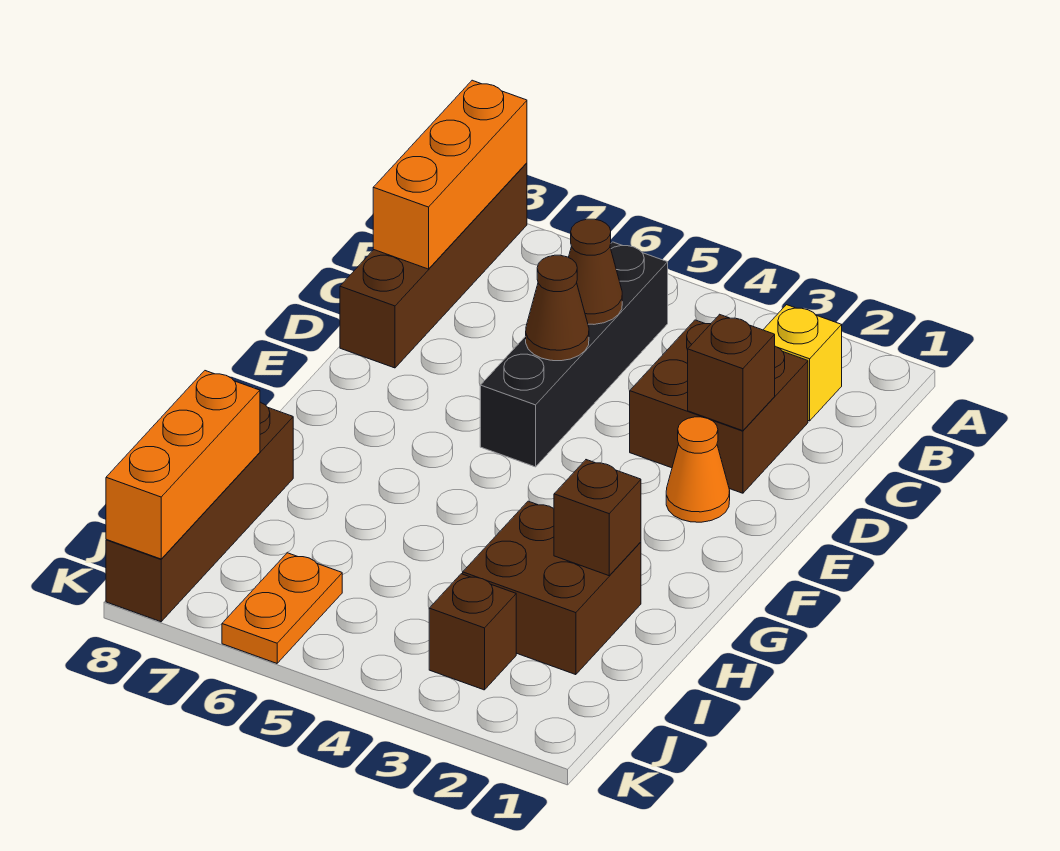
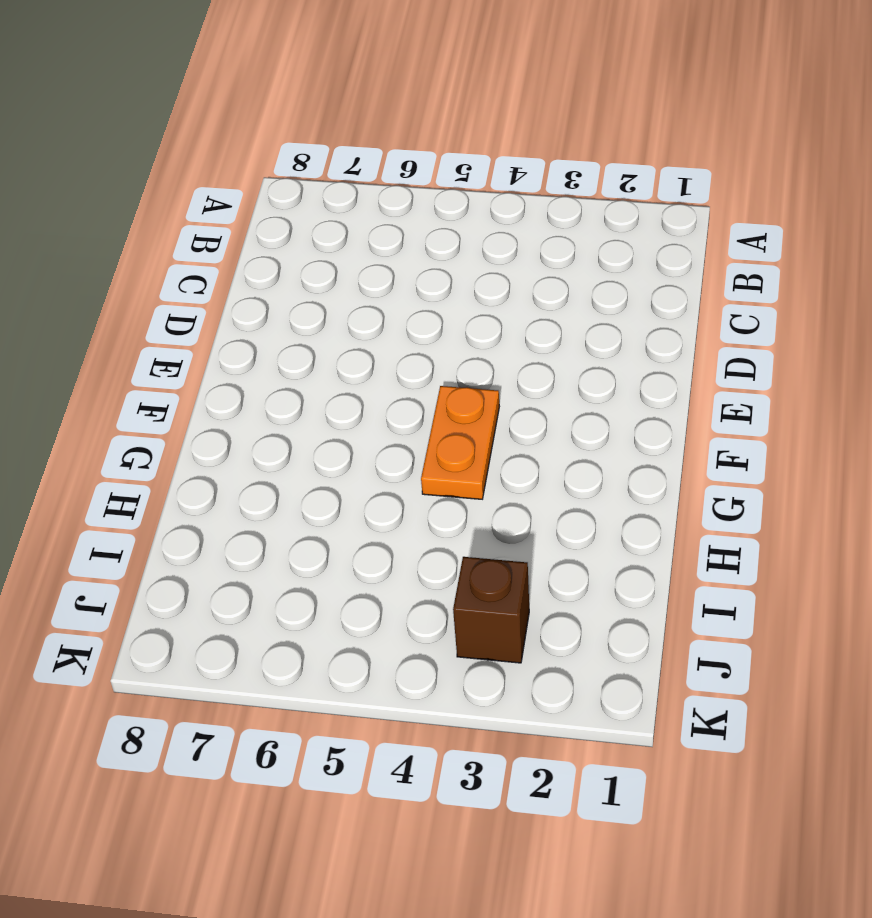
orange 1x2 plate [421,386,499,499] -> orange 1x2 plate moved to [222,553,342,663]
none -> brown 1x4 brick [340,163,527,368]
none -> yellow 1x1 brick [763,305,842,421]
none -> black 1x4 brick [480,242,668,467]

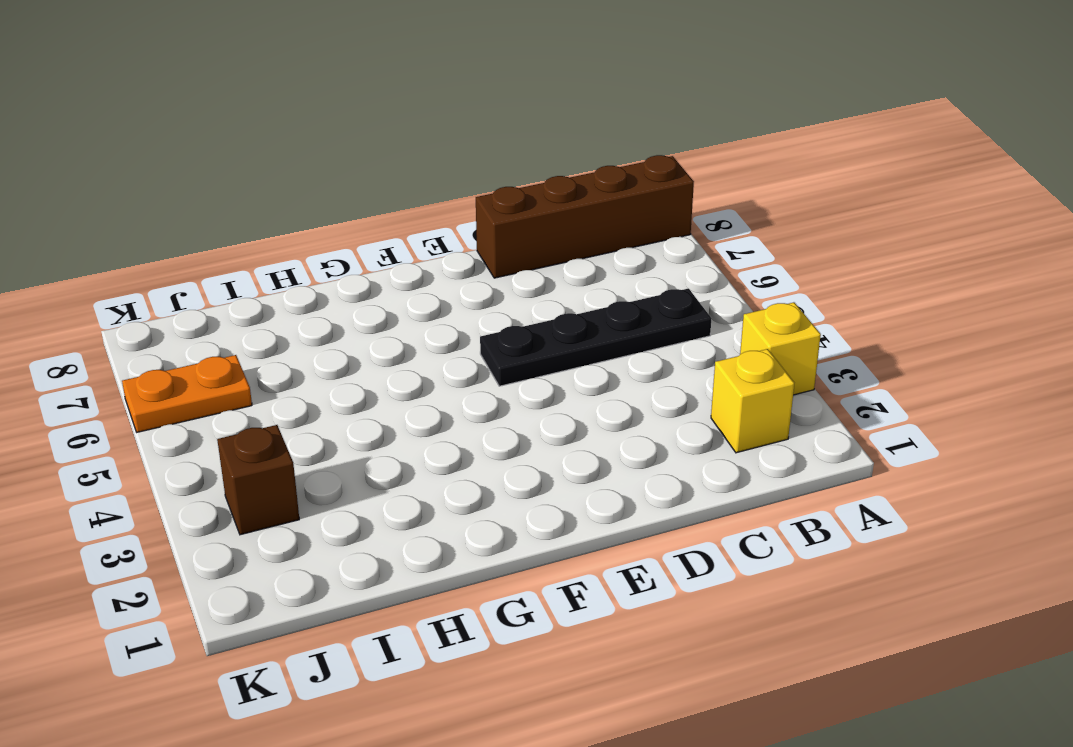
yellow 1x1 brick [740,302,821,395] -> none
black 1x4 plate [480,289,711,386] -> black 1x4 brick [480,242,668,467]
none -> brown 2x2 brick [630,320,808,493]
none -> orange 1x1 cone [666,417,730,522]
none -> brown 2x2 brick [463,501,641,675]

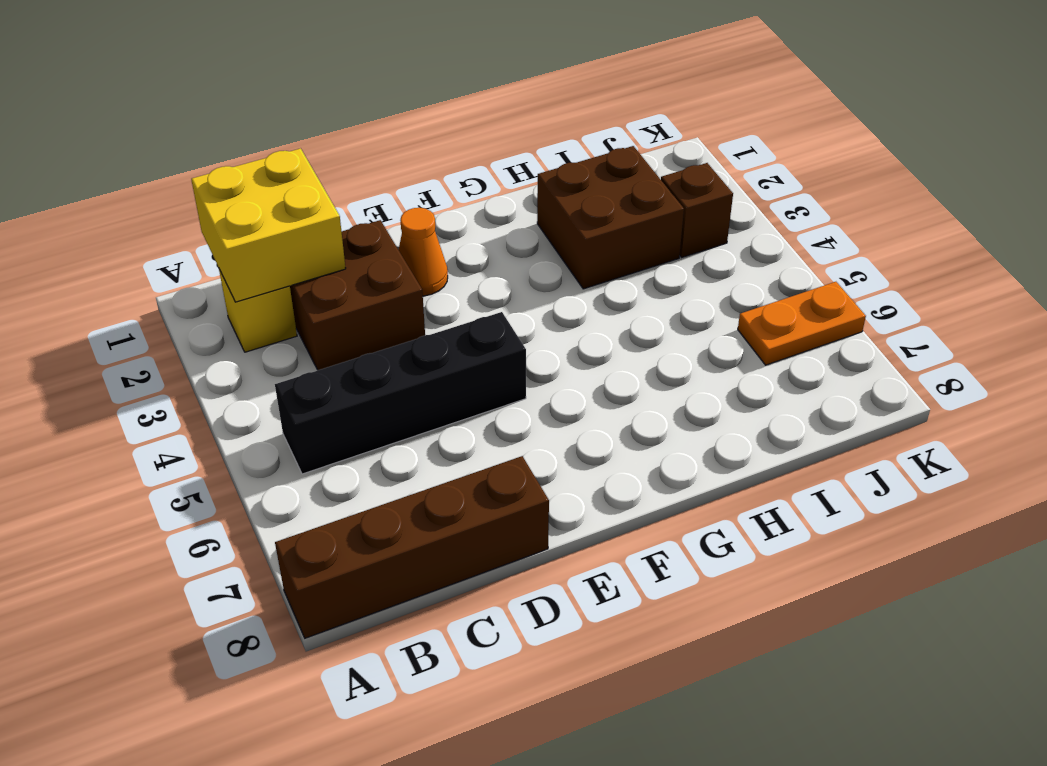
yellow 2x2 brick [191,148,346,302] -> none
none -> brown 1x4 brick [106,402,293,622]
none -> orange 1x3 brick [373,80,527,269]
none -> brown 1x1 cone [569,219,622,324]

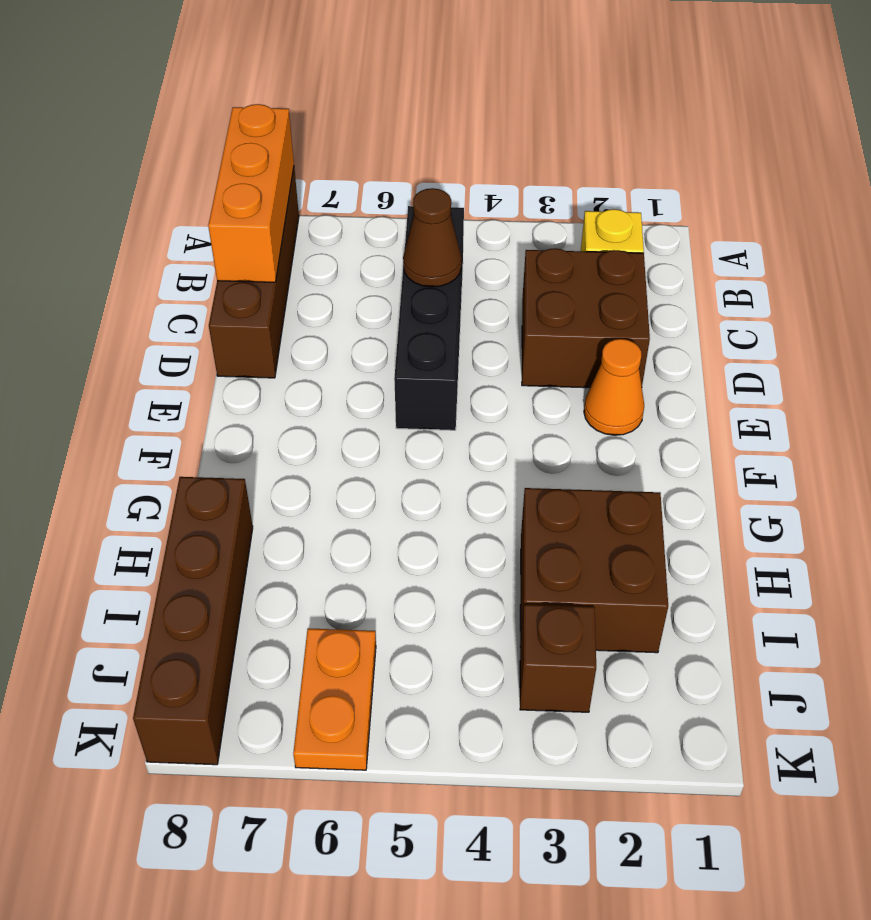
none -> brown 1x1 brick [688,314,775,431]
none -> brown 1x1 cone [526,255,589,361]
none -> brown 1x1 brick [554,460,641,576]

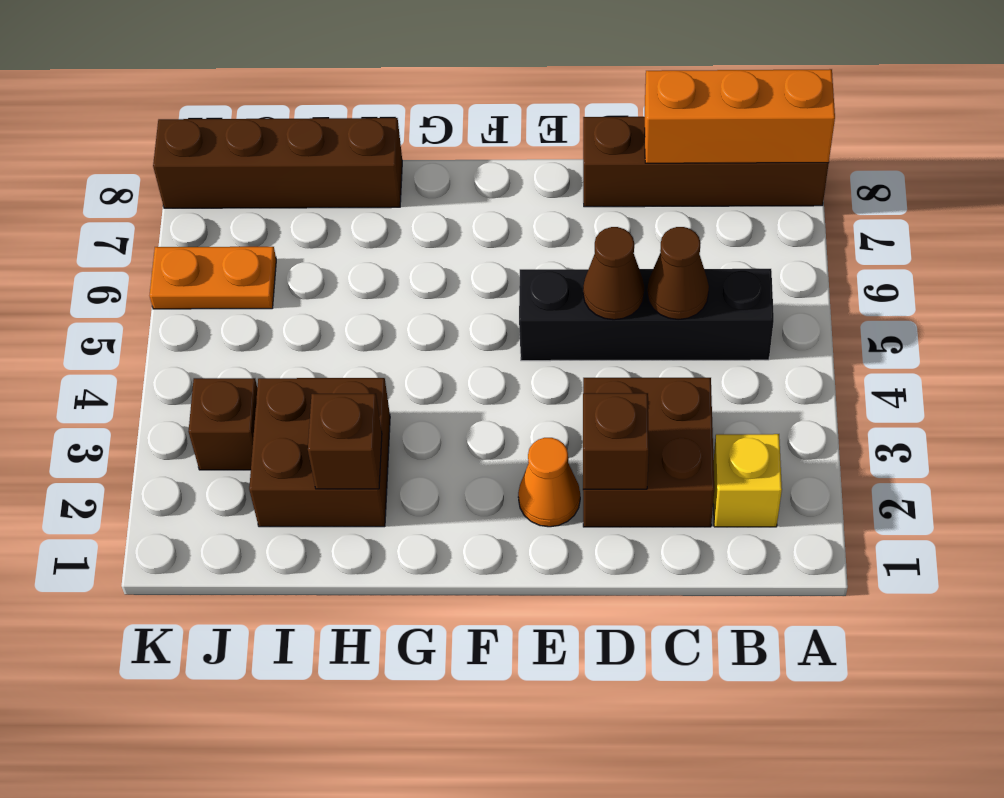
none -> orange 1x3 brick [106,371,260,559]

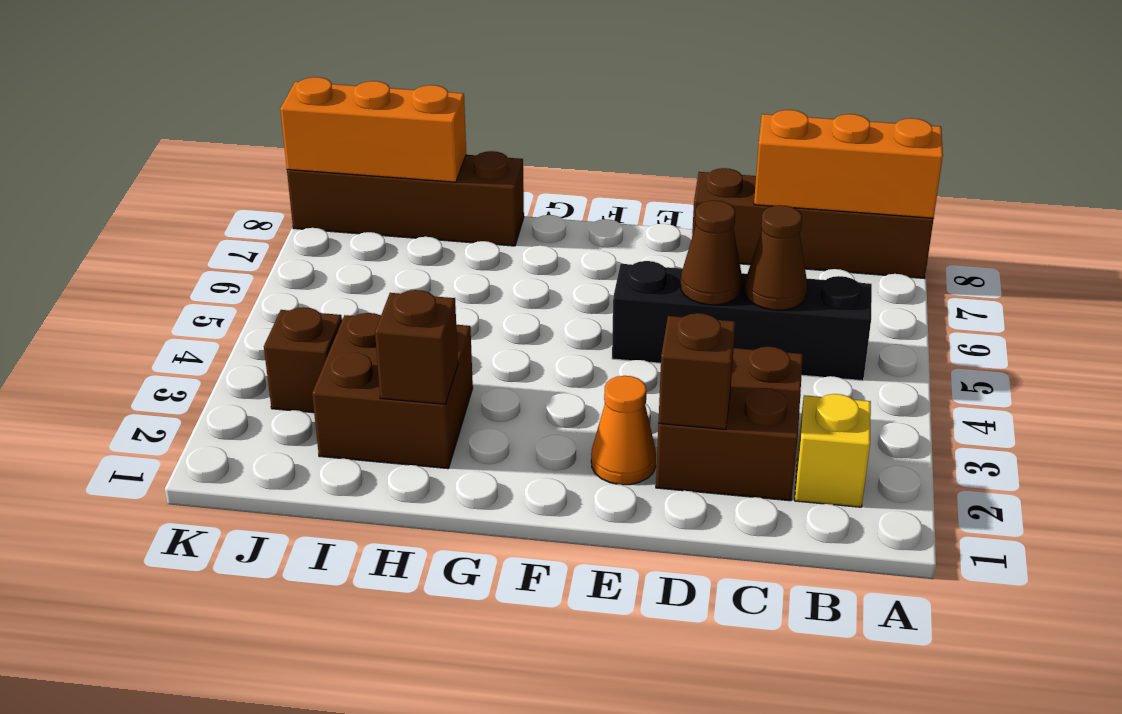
none -> orange 1x2 plate [222,553,342,663]

